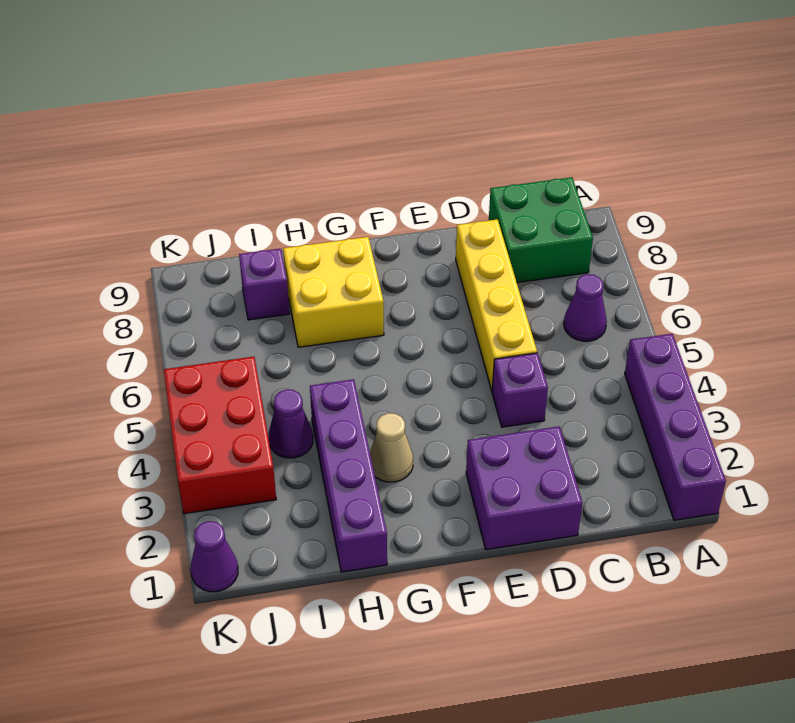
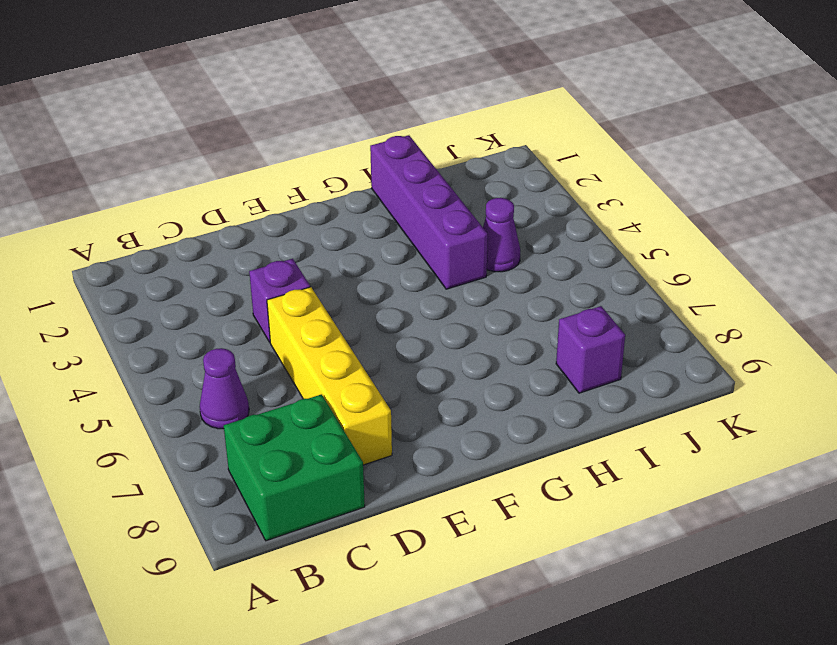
none -> purple 1x4 brick [625,334,726,520]
none -> purple 2x2 brick [466,427,582,550]
none -> tan 1x1 cone [370,413,413,482]

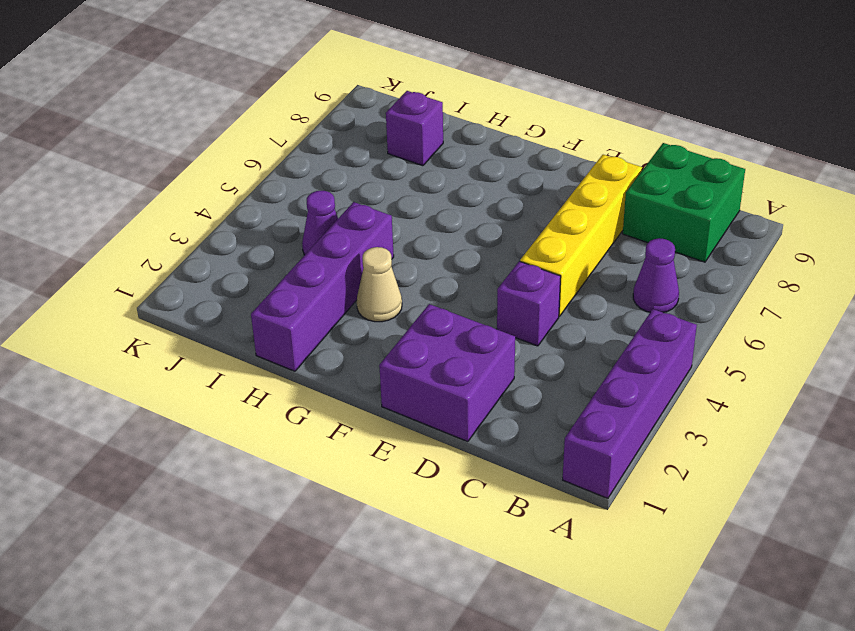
none -> yellow 2x2 brick [283,237,384,347]
none -> red 2x3 brick [164,357,276,514]
none -> purple 1x1 cone [191,521,238,592]

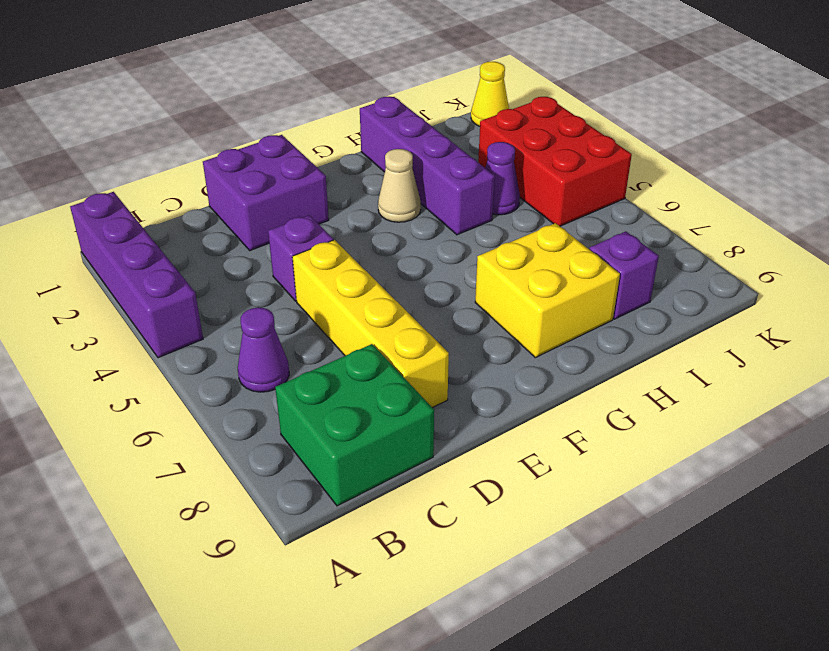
yellow 1x1 cone [471,62,509,126] -> purple 1x1 cone [191,521,238,592]

